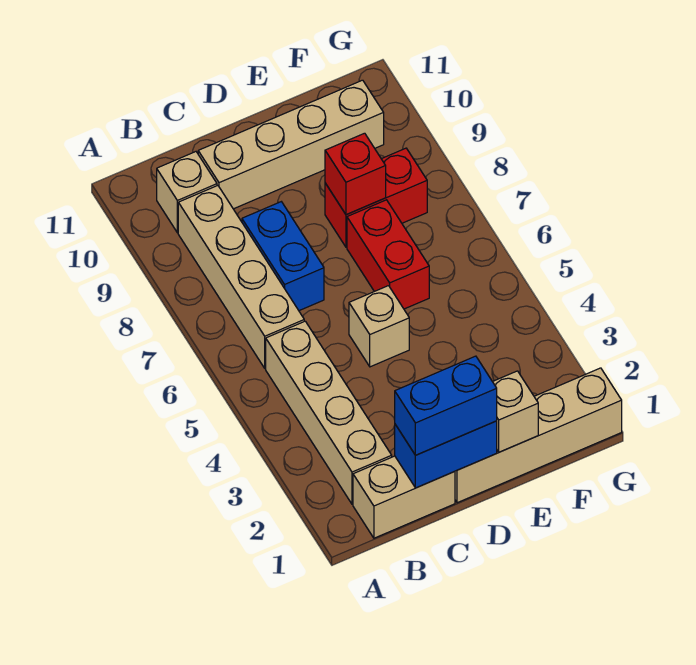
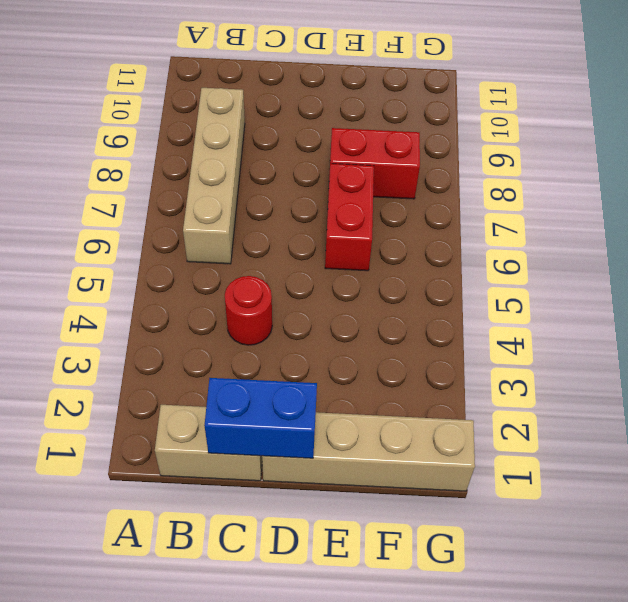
red 1x1 round brick [225,276,272,345] -> none
none -> tan 1x4 brick [266,321,392,504]
none -> tan 1x1 brick [157,152,217,233]
none -> blue 1x2 brick [242,202,324,311]

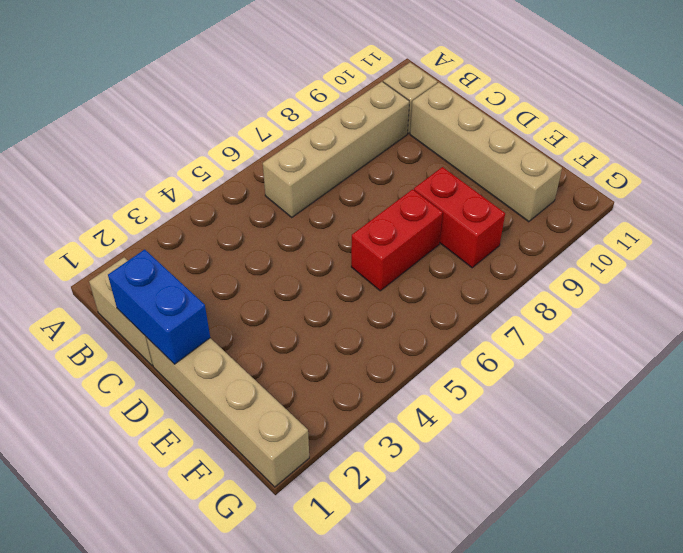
none -> tan 1x4 brick [266,321,392,504]
none -> blue 1x2 brick [242,202,324,311]
none -> tan 1x1 brick [349,286,409,367]

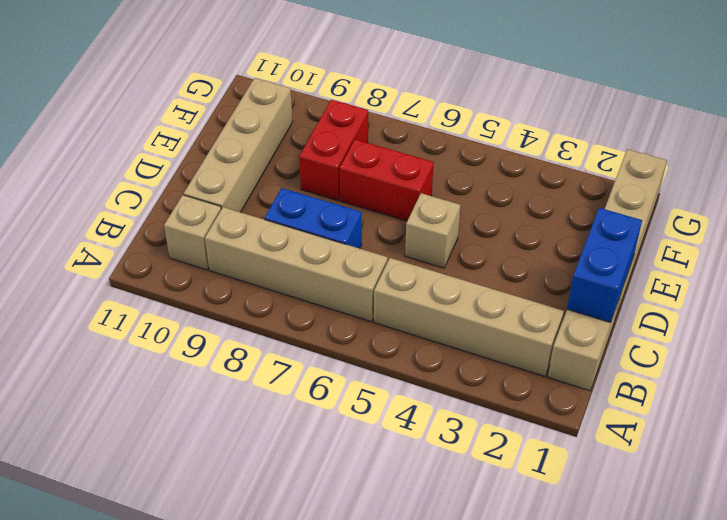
none -> tan 1x1 brick [493,371,538,452]
none -> red 1x1 brick [325,133,386,215]
none -> blue 1x2 brick [395,356,497,455]

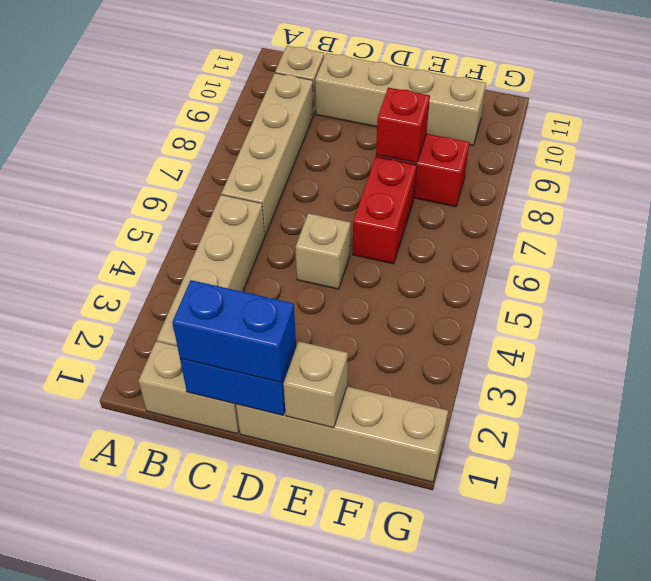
none -> blue 1x2 brick [242,202,324,311]

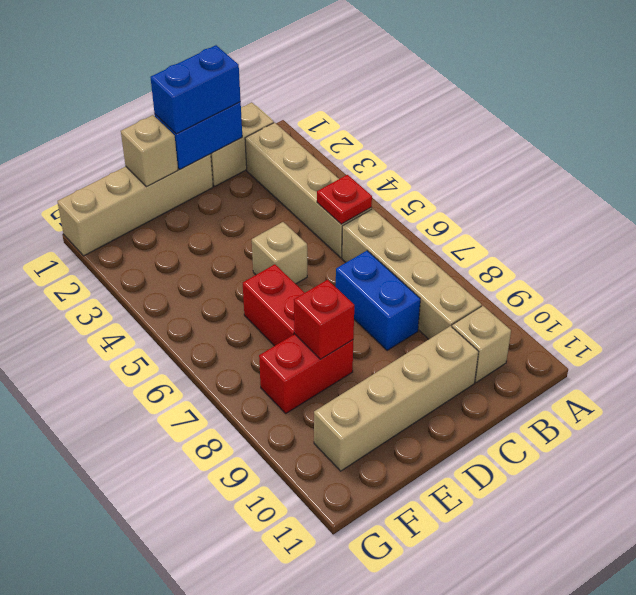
red 1x1 plate [317,175,372,224] -> none

